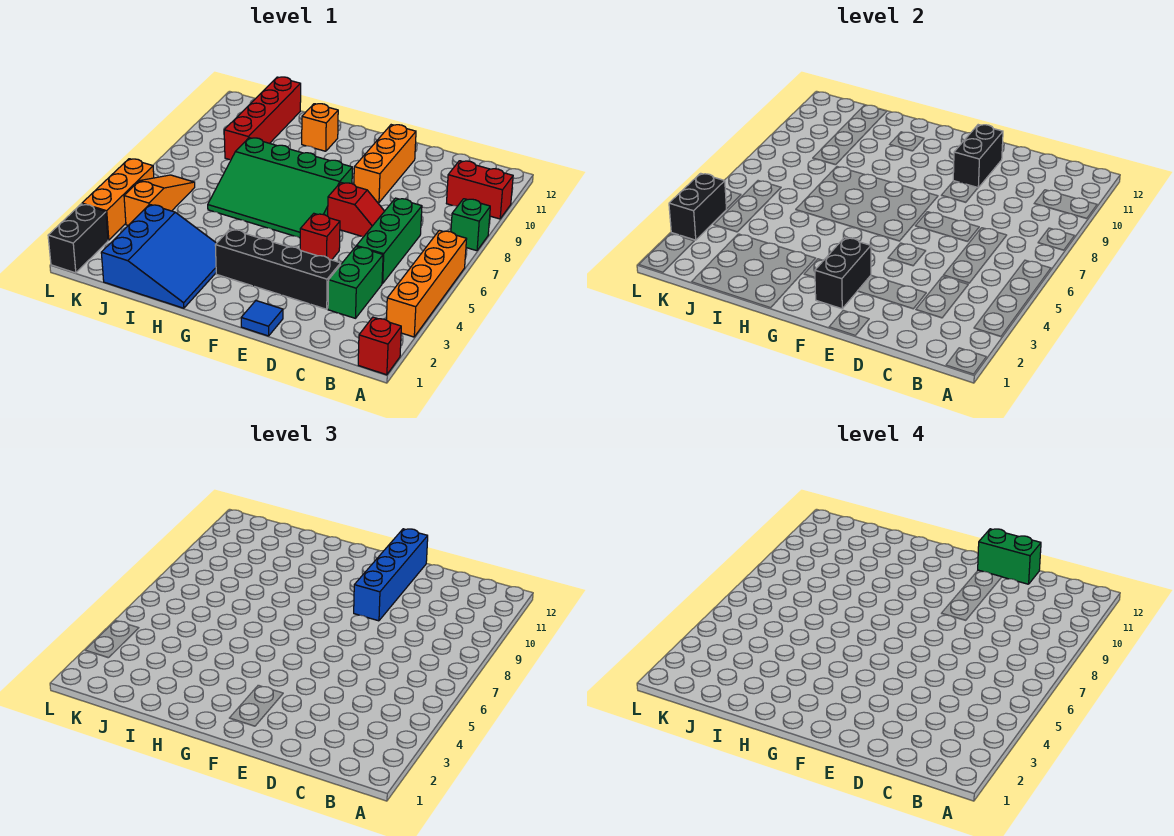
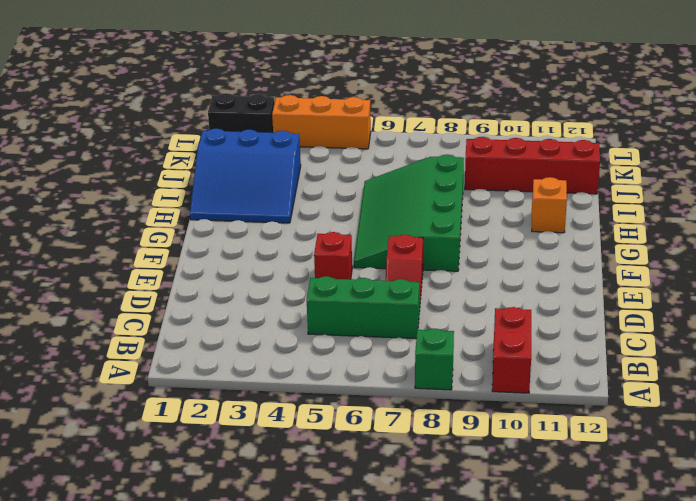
none -> red 1x1 brick [358,317,401,375]
none -> orange 1x4 brick [386,230,467,337]
none -> green 1x2 brick [328,247,383,318]

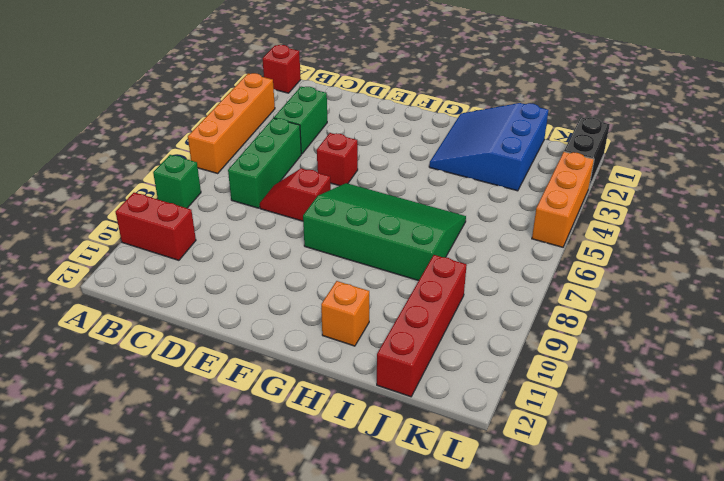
none -> black 1x4 brick [215,229,341,309]
none -> blue 1x1 tile [241,301,283,336]
none -> orange 1x3 brick [354,125,416,203]

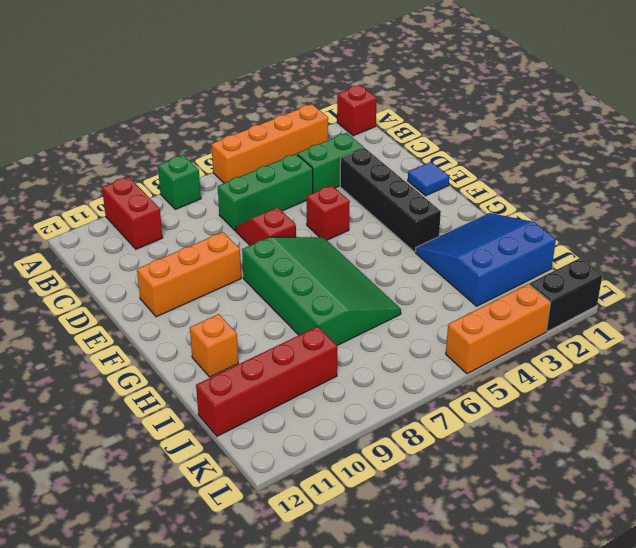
none -> orange 1x3 slope [124,175,195,225]
none -> black 1x2 brick [953,125,1003,188]
none -> black 1x2 brick [815,237,871,309]

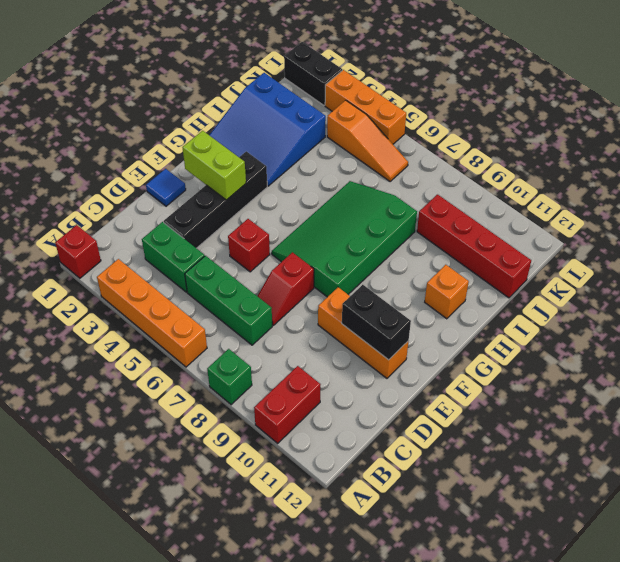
lime 1x2 brick [182,131,246,200] -> black 1x2 brick [815,237,871,309]
none -> black 1x2 brick [669,173,727,240]
none -> blue 1x4 brick [354,529,428,621]
none -> green 1x2 brick [978,529,1041,584]

